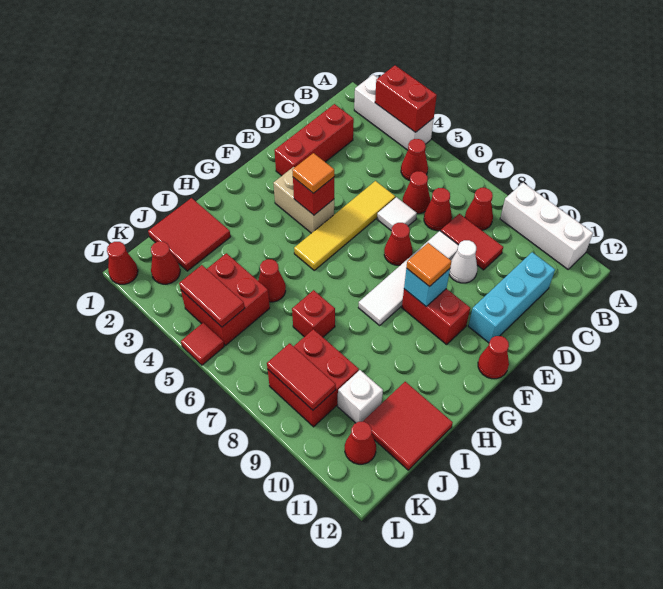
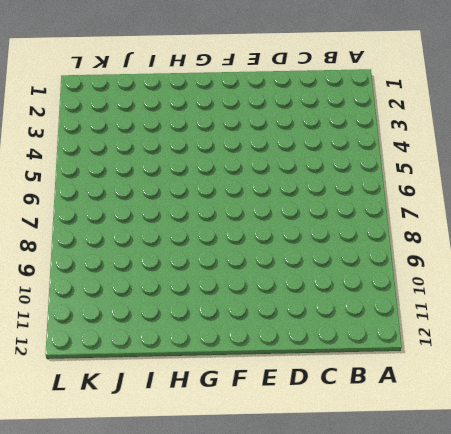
none -> white 1x3 brick [354,75,434,150]
none -> white 1x3 brick [500,183,593,269]
none -> red 1x1 cone [401,139,428,180]
none -> red 1x1 cone [465,188,493,230]

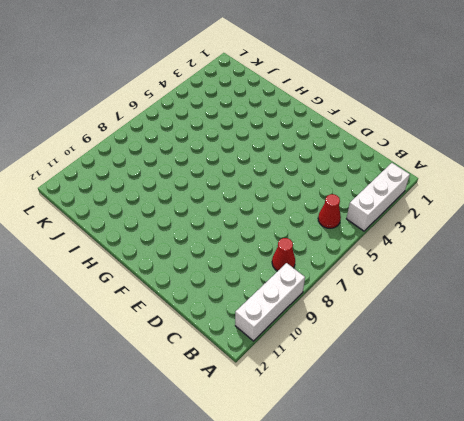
none -> red 1x3 brick [274,104,354,176]
none -> red 1x1 cone [403,171,430,214]
none -> red 1x1 cone [424,188,452,231]
none -> red 1x2 tile [441,214,503,270]

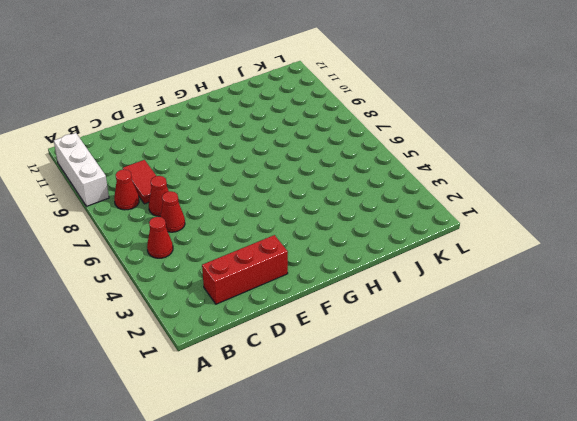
none -> white 1x3 brick [354,75,434,150]
none -> cyan 1x3 brick [468,252,555,343]
none -> yellow 1x4 tile [294,181,395,270]
none -> white 1x1 tile [377,197,417,230]

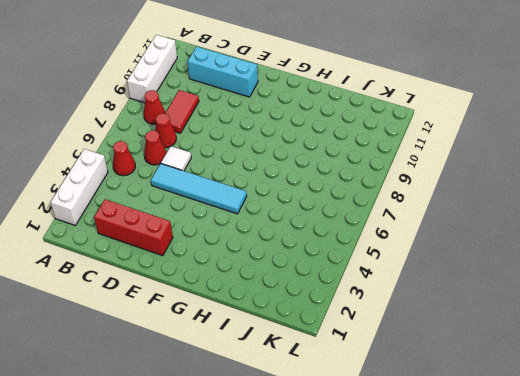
cyan 1x4 tile [151,164,247,214] -> yellow 1x4 tile [294,181,395,270]
none -> white 1x4 tile [358,231,458,325]
none -> white 1x1 cone [449,240,477,283]
none -> red 1x1 cone [384,223,413,265]
none -> tan 1x2 brick [273,167,334,233]

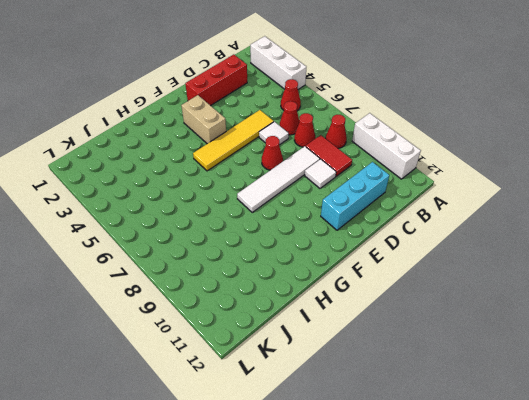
white 1x1 tile [305,159,336,188] -> white 1x1 cone [449,240,477,283]
none -> red 1x2 brick [402,289,470,344]
none -> red 1x1 cone [478,336,509,379]
none -> red 2x2 tile [148,198,231,271]
none -> red 1x1 cone [258,259,286,302]

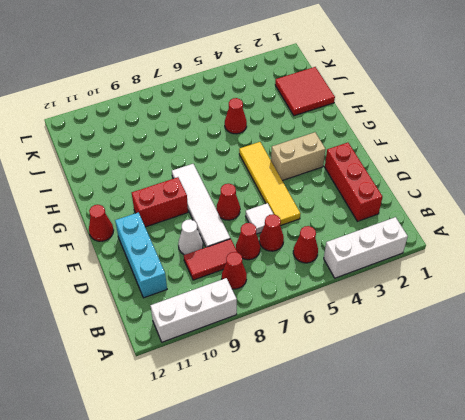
none -> red 1x1 brick [292,290,335,337]
none -> red 2x2 tile [363,382,453,470]
none -> red 2x2 brick [181,253,270,345]
none -> red 2x2 brick [268,329,359,427]

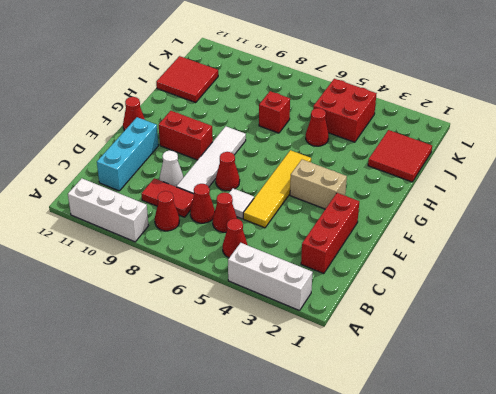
none -> red 2x2 brick [268,329,359,427]
none -> white 1x1 brick [338,370,383,423]
none -> red 1x1 cone [151,241,180,284]
none -> red 1x1 cone [345,422,376,464]

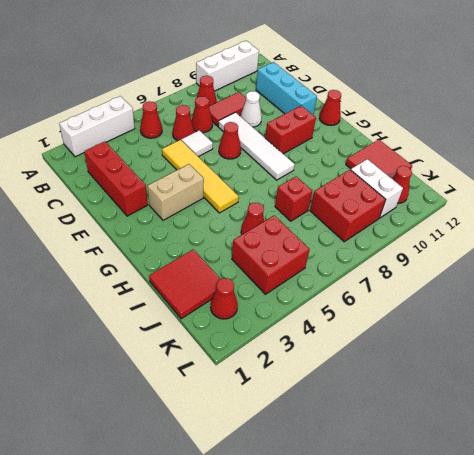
white 1x2 brick [351,159,403,218] -> white 1x1 brick [338,370,383,423]
none -> red 1x1 cone [107,242,138,284]
none -> red 1x1 tile [181,323,224,365]
none -> red 1x2 brick [375,65,437,132]
none -> red 1x1 brick [293,177,334,215]

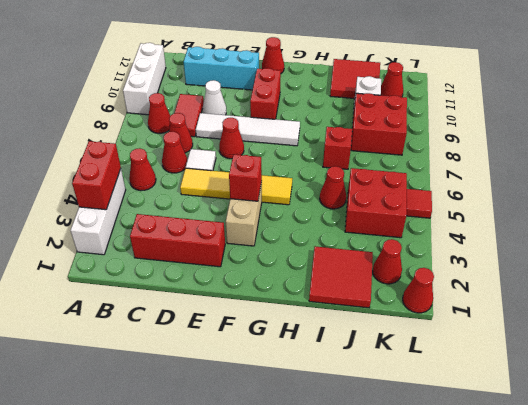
none -> cyan 1x1 brick [404,269,450,306]
none -> red 1x2 tile [179,265,245,327]
none -> red 1x2 tile [267,343,336,410]
none -> orange 1x1 tile [292,153,334,193]

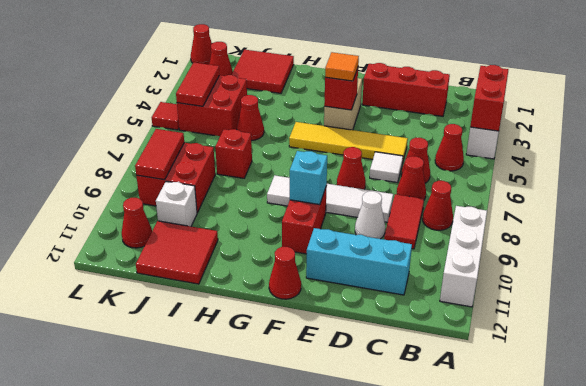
none -> orange 1x1 tile [406,243,452,287]

